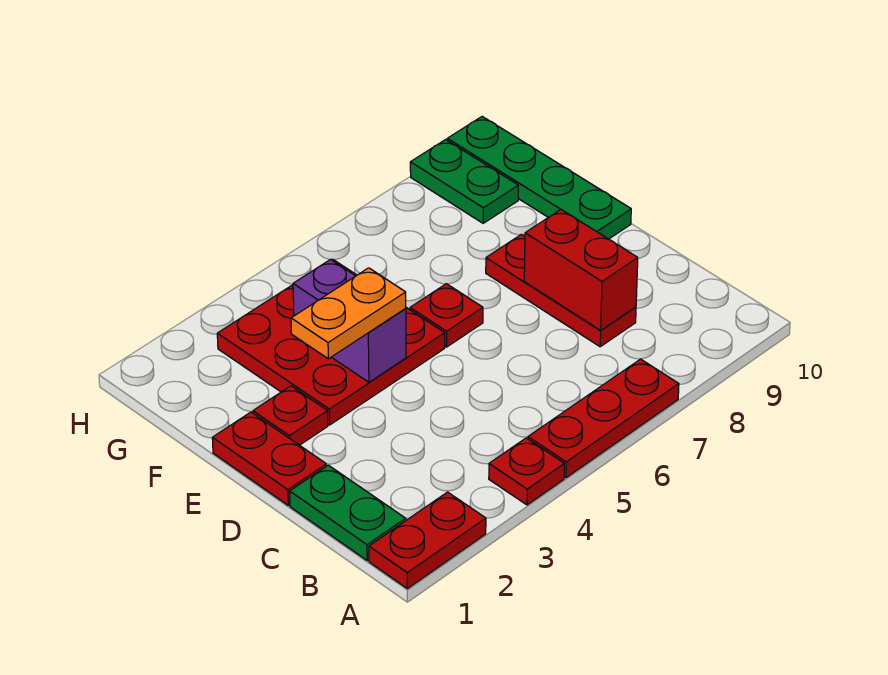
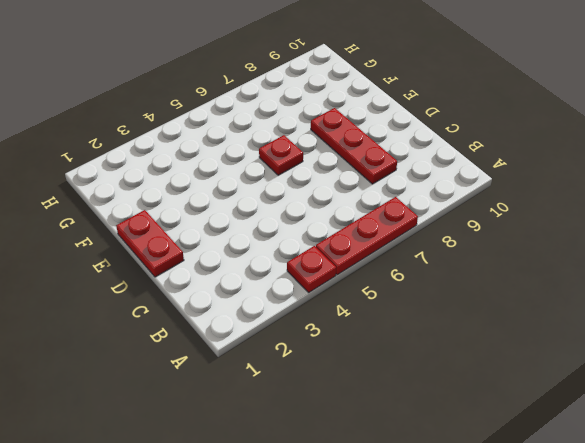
none -> red 1x2 plate [369,492,486,589]
none -> green 1x2 plate [290,465,406,560]
none -> red 1x1 plate [253,386,328,445]

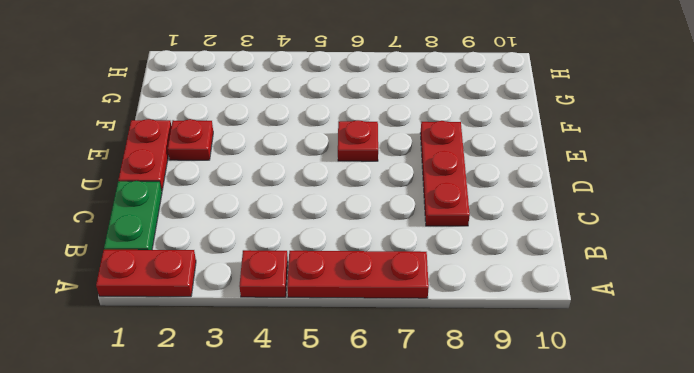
none -> red 3x3 plate [217,259,445,425]
none -> green 1x4 plate [447,117,631,239]
none -> green 1x2 plate [410,140,518,223]

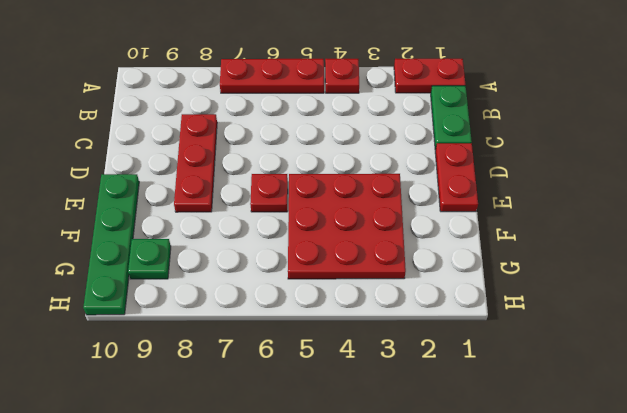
green 1x1 plate [128,239,171,279] -> green 1x2 plate [410,140,518,223]
none -> red 1x1 plate [253,386,328,445]
none -> red 1x2 brick [524,209,638,330]
none -> purple 1x2 brick [293,259,406,382]

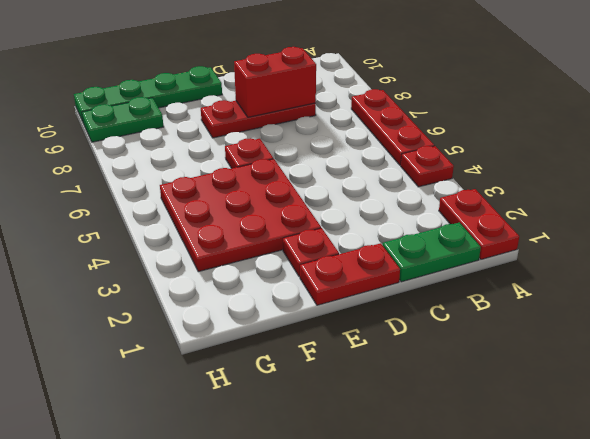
none -> purple 1x2 brick [293,259,406,382]
none -> orange 1x2 plate [291,268,406,359]

